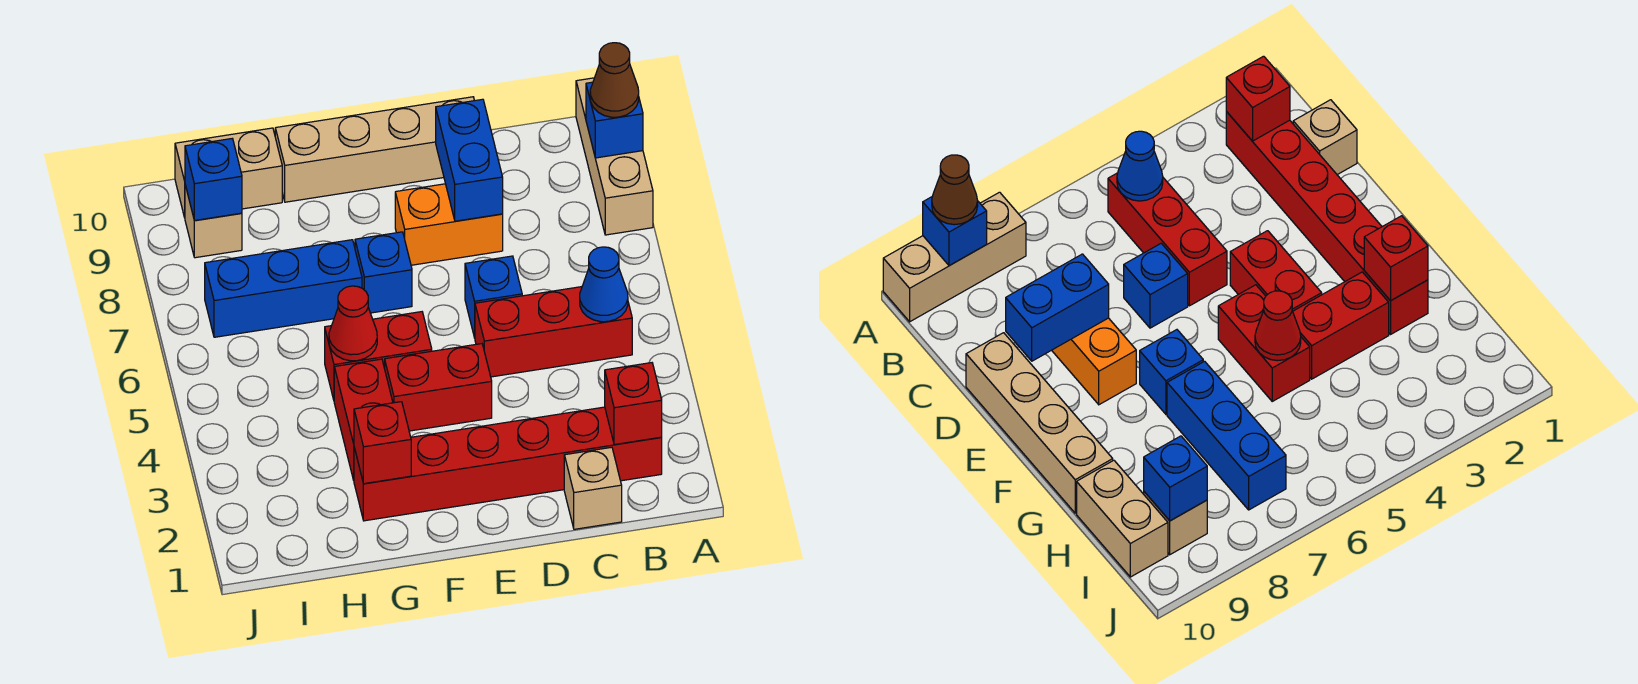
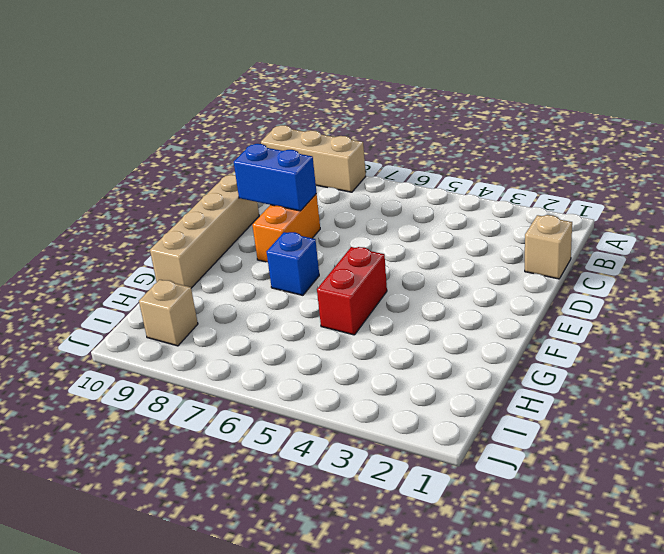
none -> red 1x6 brick [354,407,662,521]
none -> red 1x3 brick [475,287,632,377]
none -> blue 1x1 brick [465,256,522,338]

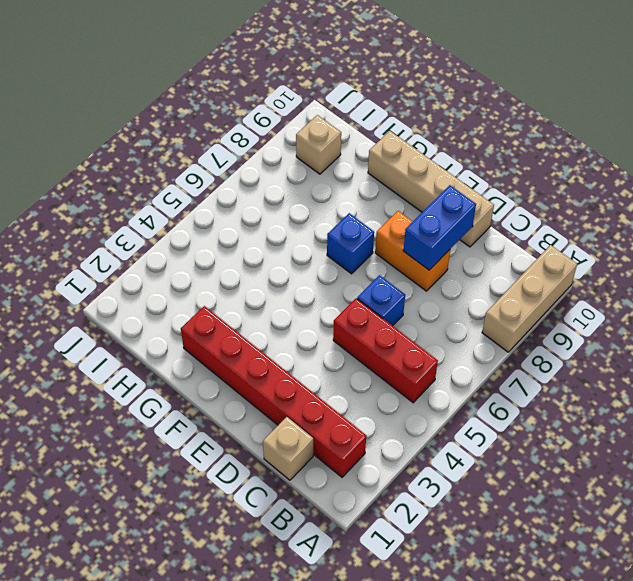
none -> red 1x2 brick [385,344,492,431]
none -> red 1x2 brick [325,312,432,400]
none -> red 1x2 brick [334,359,393,480]

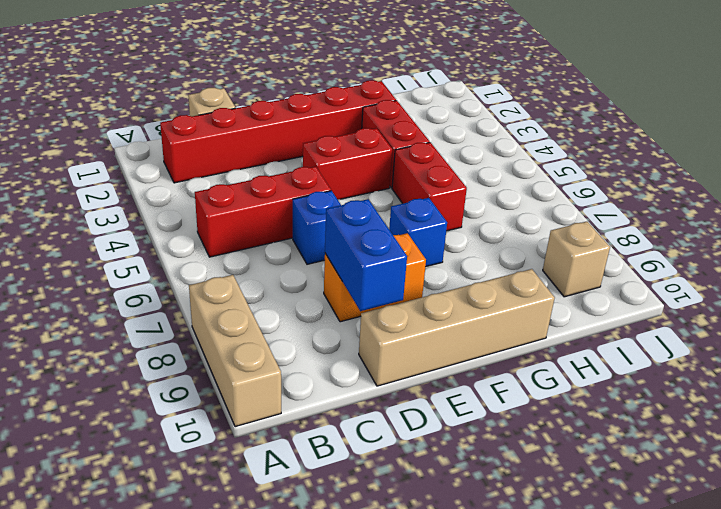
red 1x2 brick [392,142,467,231] -> red 1x2 brick turned to [325,312,432,400]
none -> blue 1x3 brick [205,240,362,337]
none -> tan 1x2 brick [175,128,282,218]
none -> blue 1x1 brick [586,82,643,158]

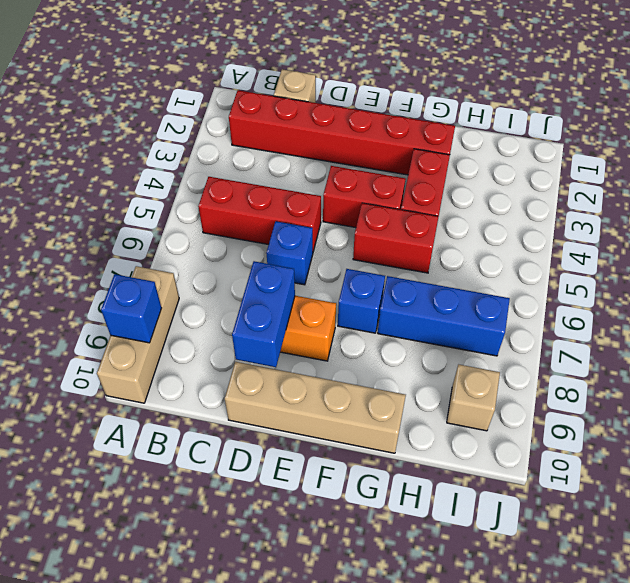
none -> tan 1x2 brick [175,128,282,218]
none -> red 1x1 brick [605,363,662,445]
none -> blue 1x1 cone [580,247,628,322]

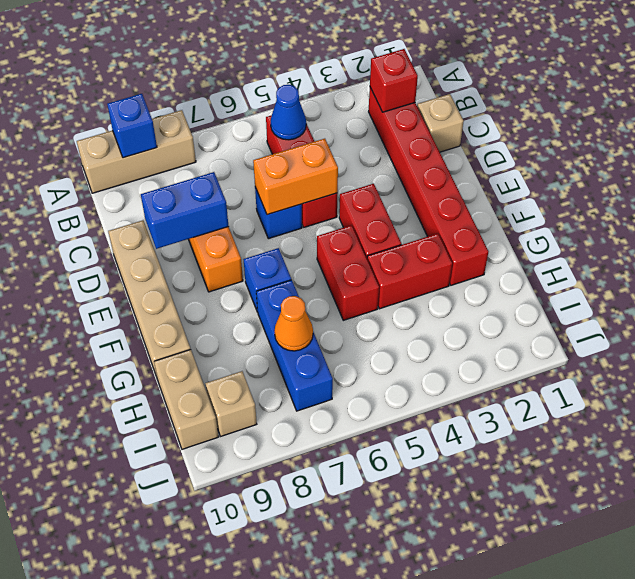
orange 1x2 brick [253,139,338,215] -> none
orange 1x1 cone [274,296,313,351] -> none
none -> red 1x1 brick [354,402,411,484]
none -> red 1x1 cone [329,286,377,361]
none -> blue 1x1 brick [185,139,242,221]

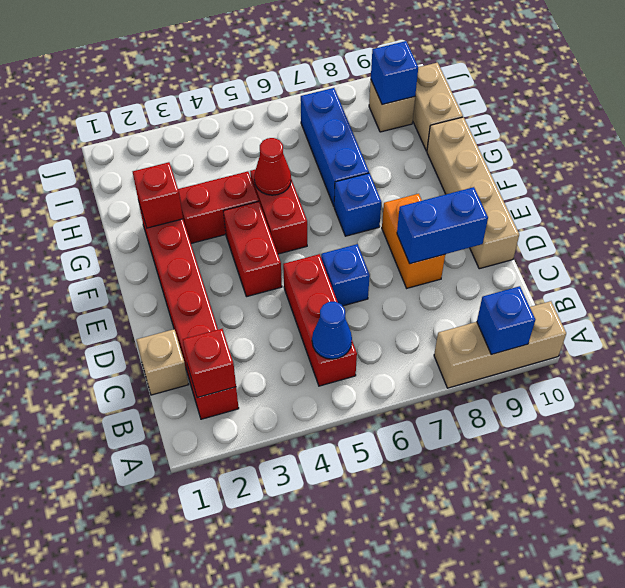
none -> brown 1x1 cone [590,43,639,117]

